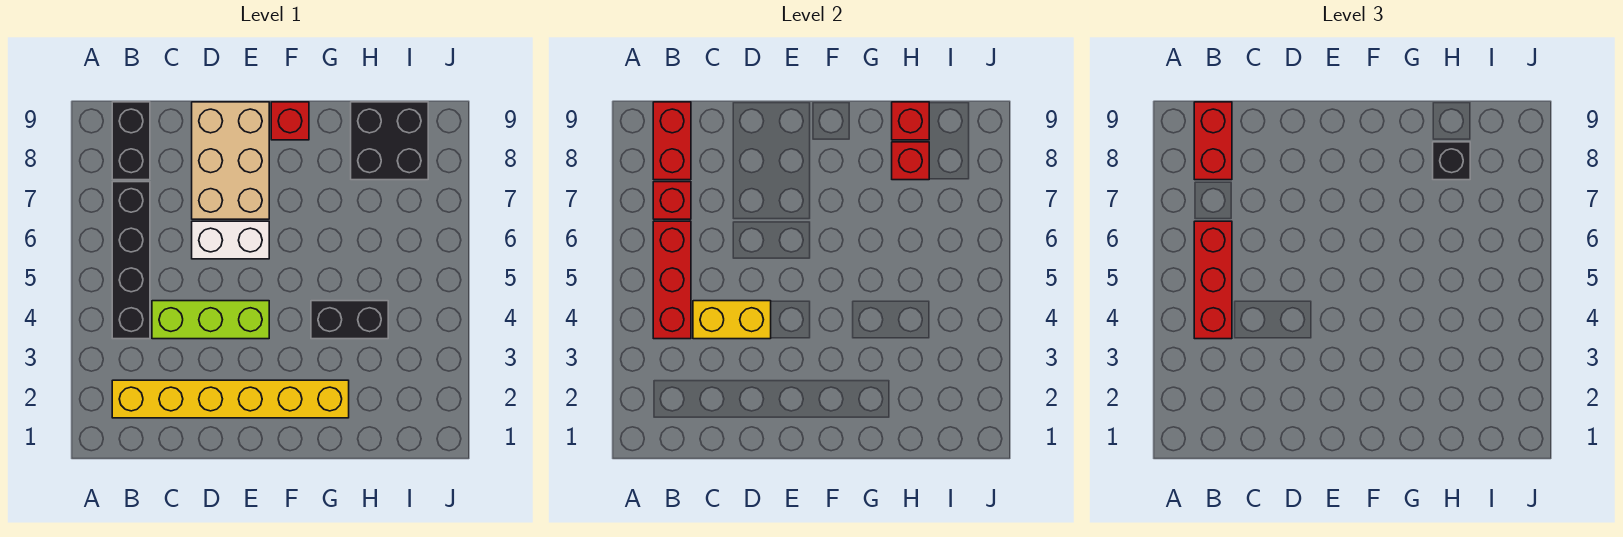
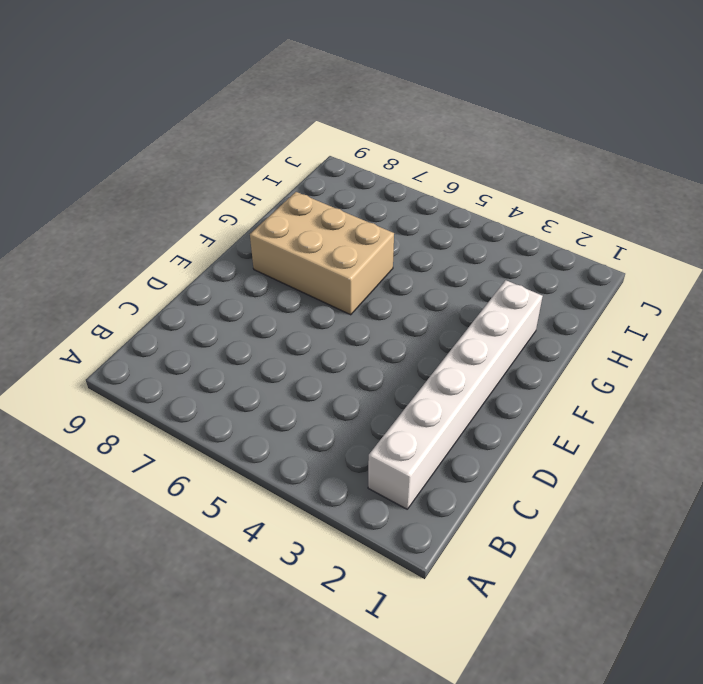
white 1x6 brick [368,280,543,509] -> yellow 1x6 brick [112,380,349,418]
tan 2x3 brick [250,192,394,315] -> tan 2x3 brick moved to [192,102,269,219]
none -> black 1x4 brick [112,182,150,339]
none -> black 1x2 brick [112,102,150,180]
none -> lime 1x3 brick [152,301,269,339]

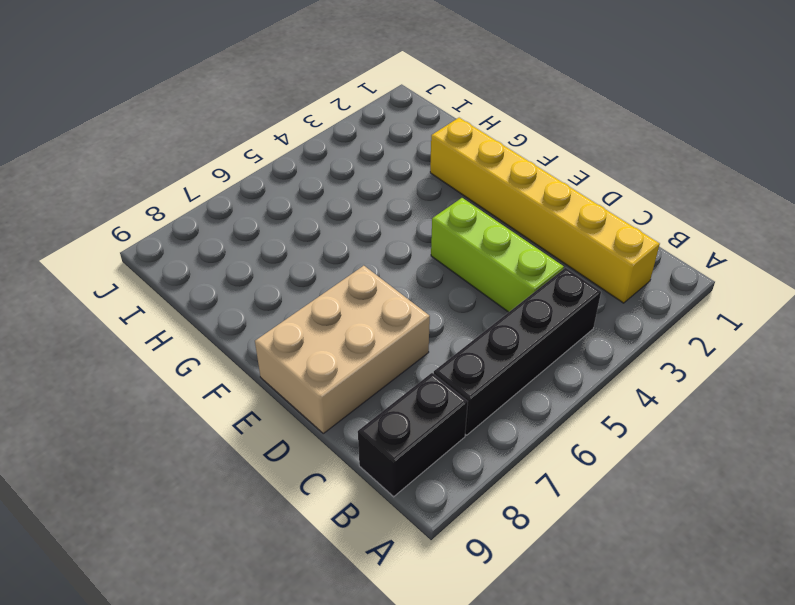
none -> white 1x2 brick [192,221,269,259]
none -> red 1x1 brick [271,102,309,140]
none -> black 1x2 brick [311,301,388,339]

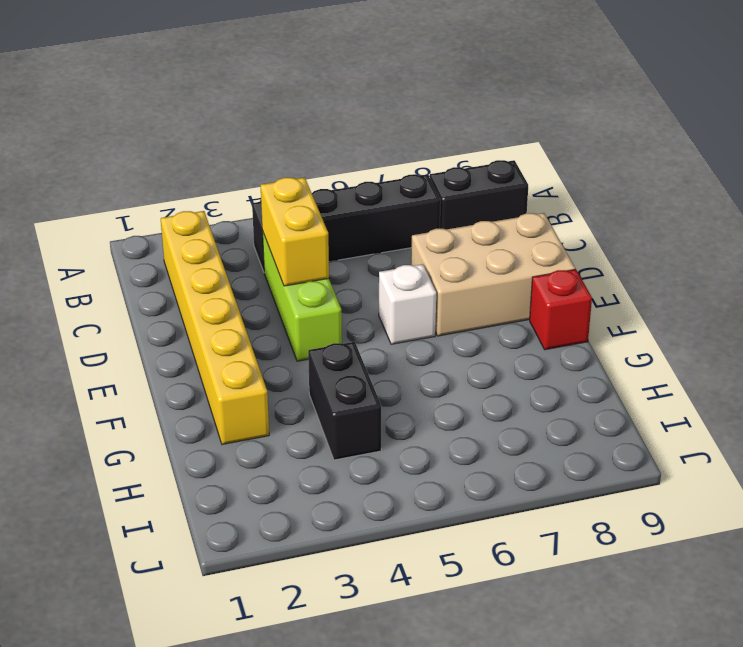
white 1x1 brick [379,264,436,344] -> white 1x2 brick [192,221,269,259]
none -> black 2x2 brick [351,102,428,180]
none -> red 1x3 brick [653,221,691,339]
none -> red 1x1 brick [653,182,691,219]

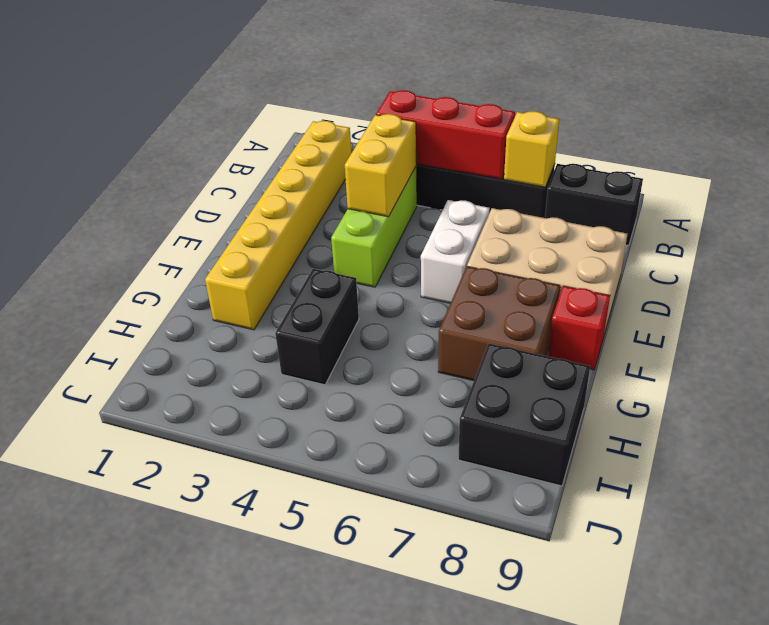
yellow 1x1 brick [504,111,559,187] -> red 1x1 brick [653,182,691,219]
brown 2x2 brick [438,267,560,381] -> none
none -> red 1x2 brick [653,102,691,180]
none -> red 1x1 brick [892,142,929,180]
none -> red 1x1 brick [892,102,929,140]

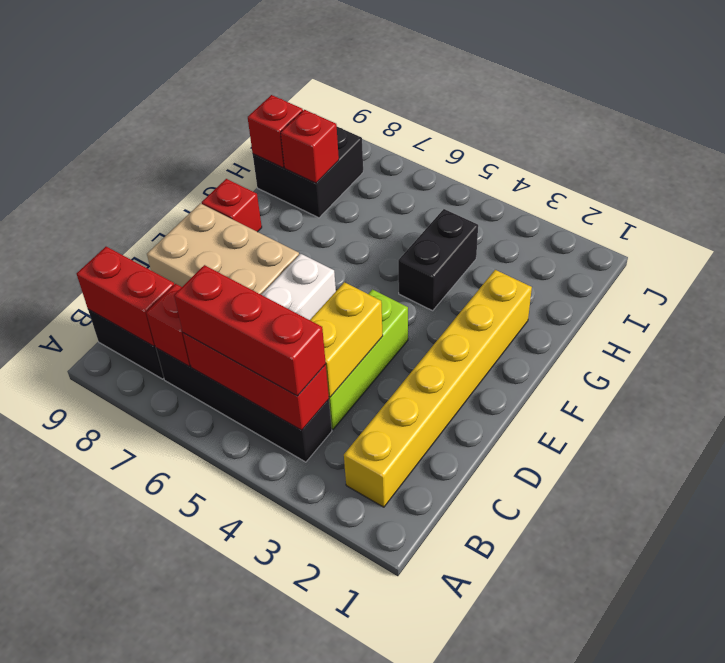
none -> red 1x2 brick [1194,102,1232,180]
none -> black 1x1 brick [1433,142,1470,180]

